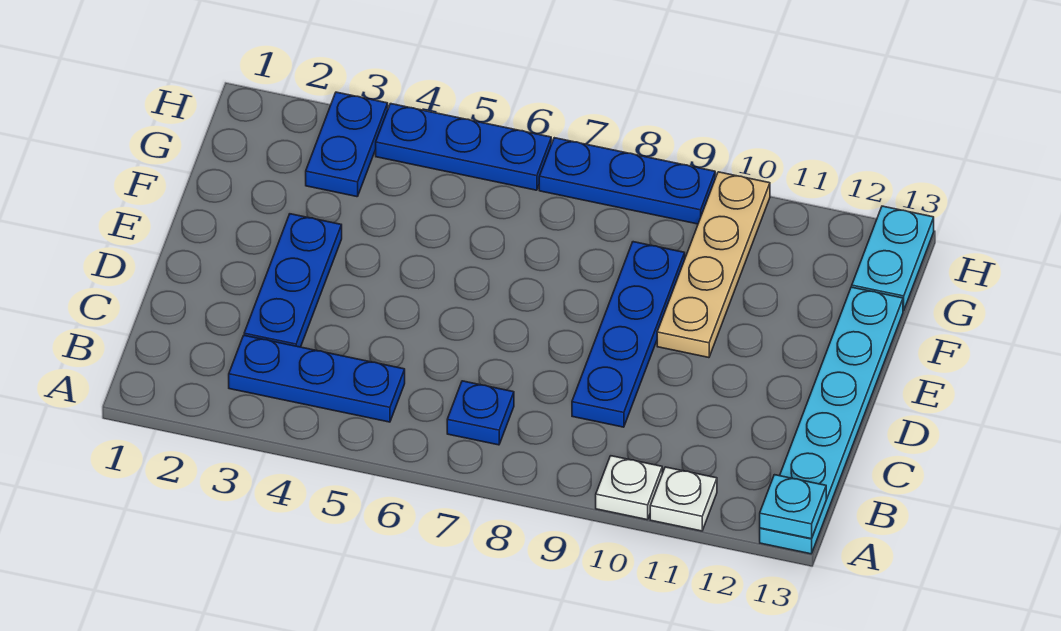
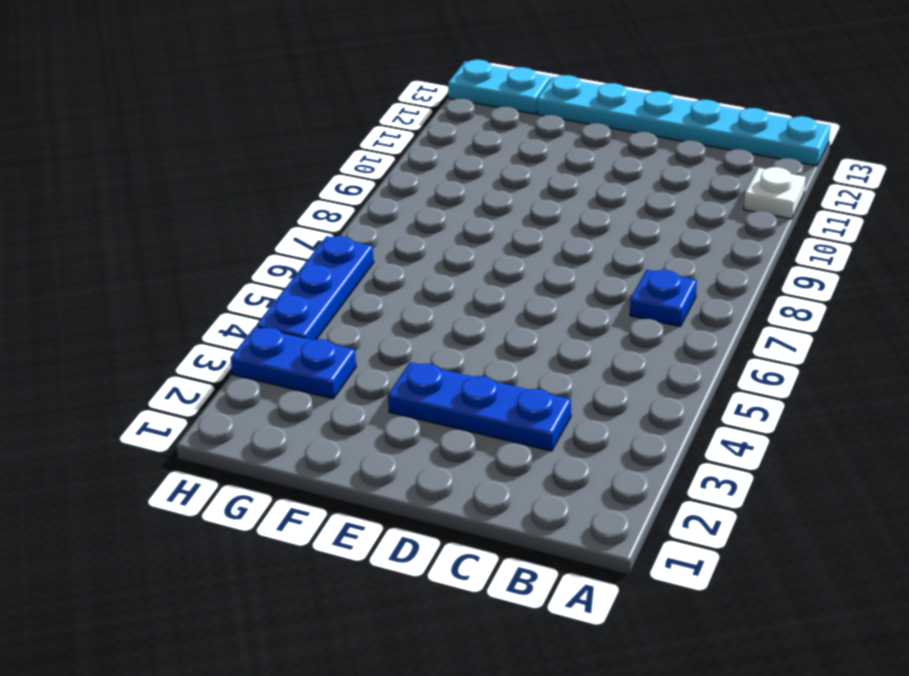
none -> white 1x1 plate [596,456,662,520]
none -> blue 1x3 plate [229,335,405,422]
none -> blue 1x4 plate [572,242,685,427]

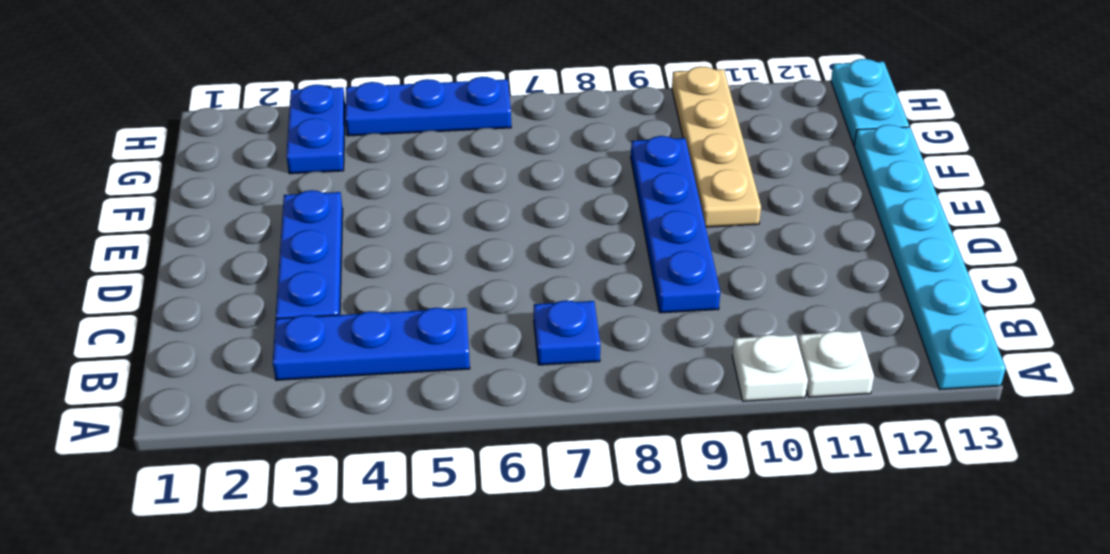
none -> blue 1x3 plate [539,138,715,224]
none -> cyan 1x1 plate [760,475,826,539]

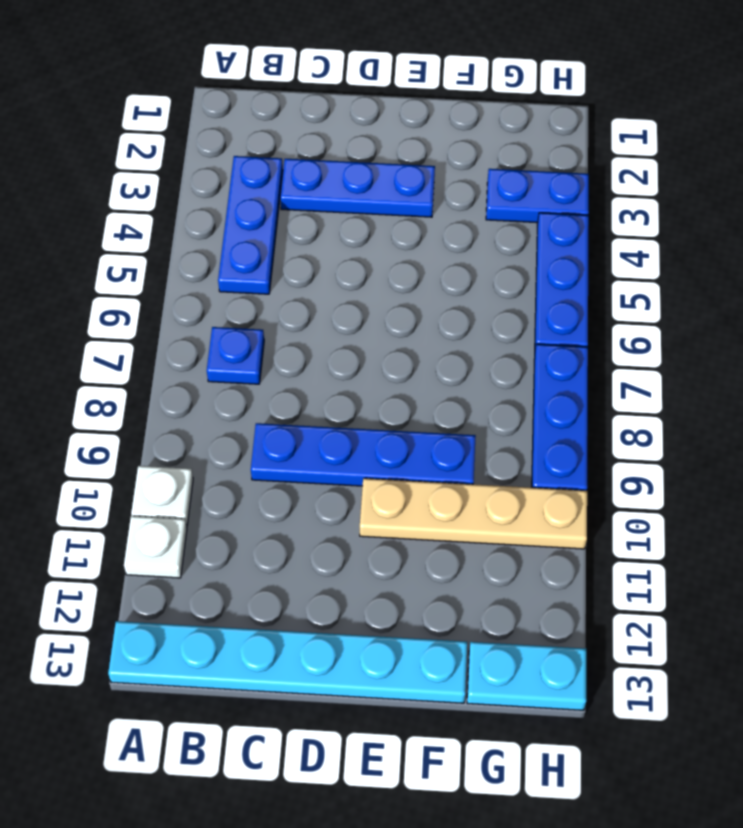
none -> cyan 1x1 plate [760,475,826,539]

